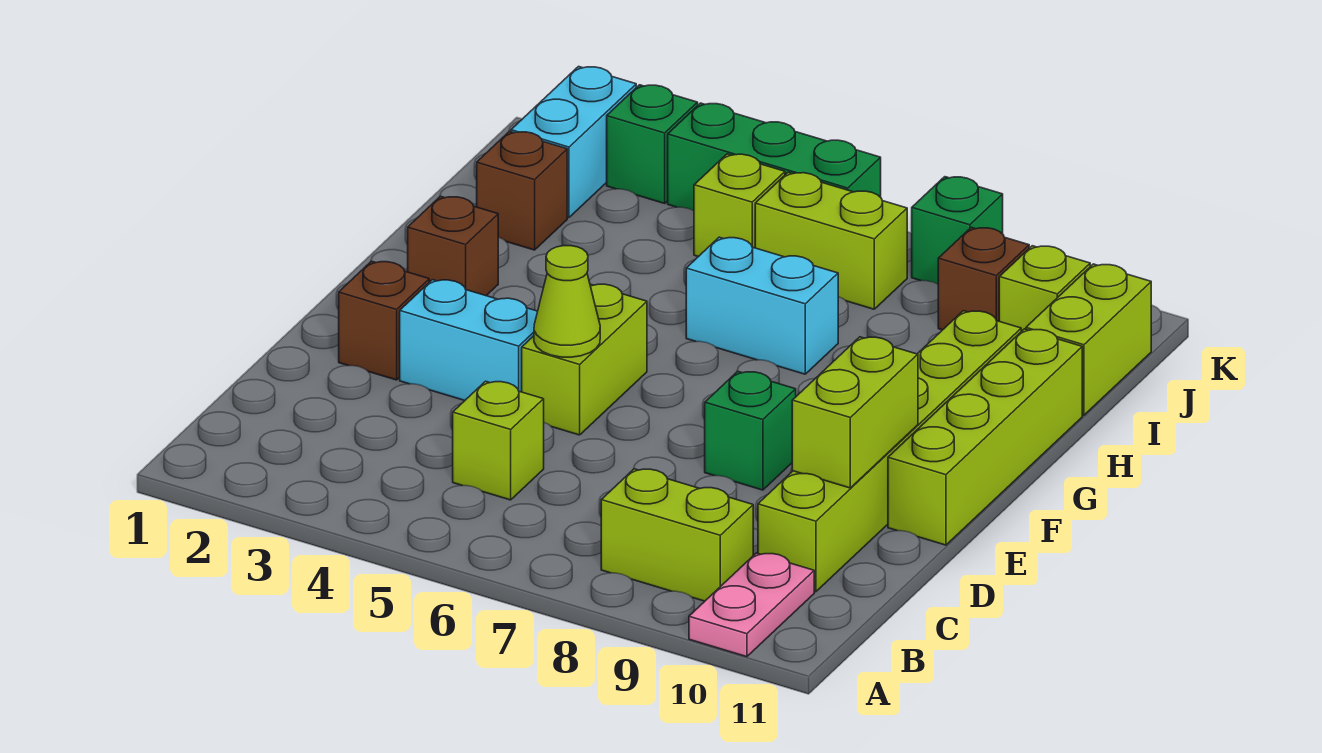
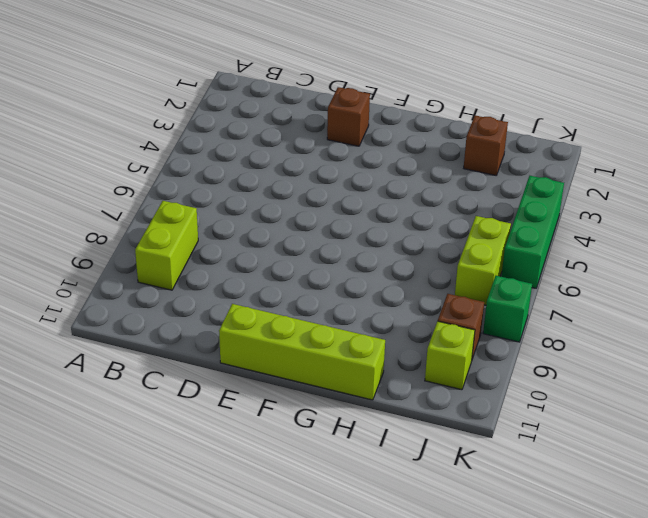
none -> pink 1x2 plate [689,553,814,657]
none -> lime 1x1 brick [453,381,544,500]
none -> lime 1x6 brick [758,311,1021,592]

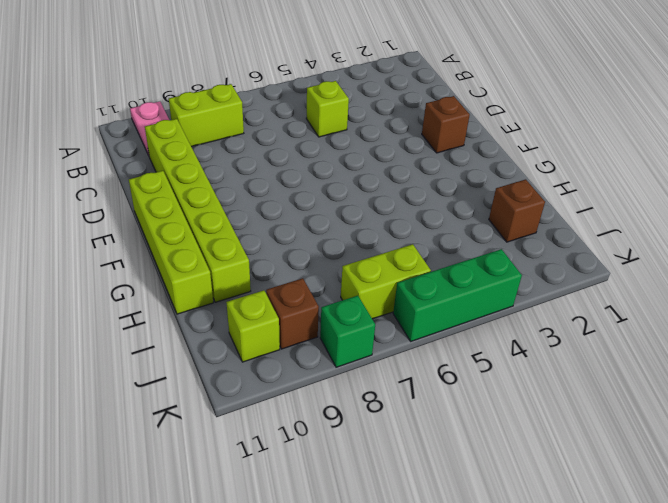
none -> cyan 1x2 brick [400,280,538,401]
none -> lime 1x2 brick [522,284,647,435]
none -> green 1x1 brick [705,371,796,490]

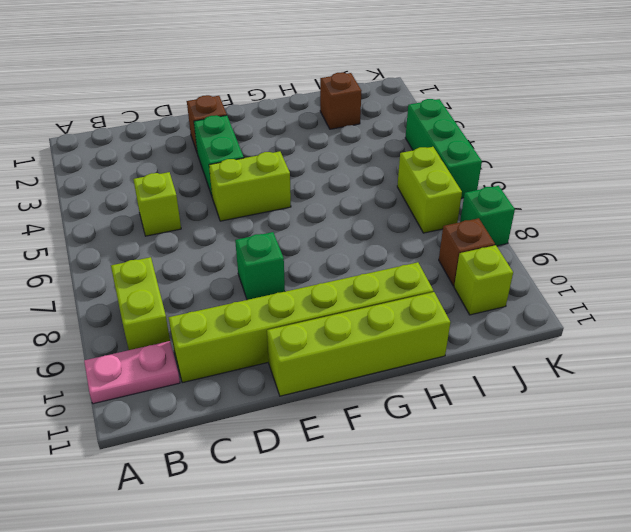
green 1x2 brick [194,115,244,196] -> cyan 1x2 brick [400,280,538,401]
none -> brown 1x1 brick [408,196,498,296]
none -> cyan 1x2 brick [686,237,838,374]
none -> lime 1x2 brick [1026,264,1151,415]

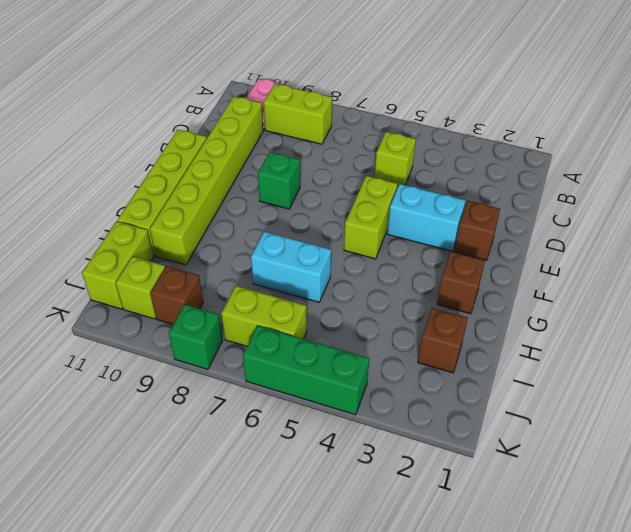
none -> cyan 1x2 brick [511,67,636,218]
none -> lime 1x1 brick [694,154,785,257]
none -> green 1x1 brick [607,85,698,203]

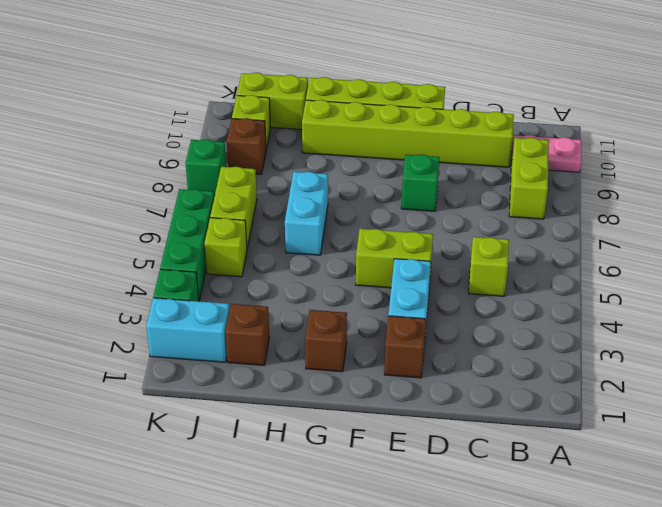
none -> lime 1x2 brick [792,337,918,488]
none -> lime 1x1 cone [534,246,600,357]

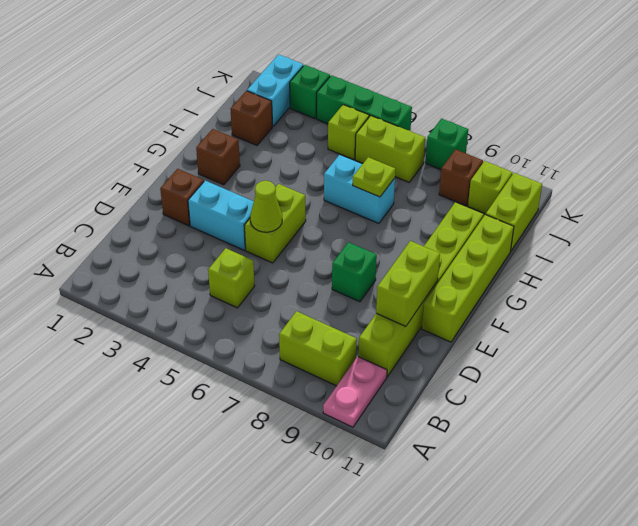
lime 1x1 plate [353,157,395,197] -> none

